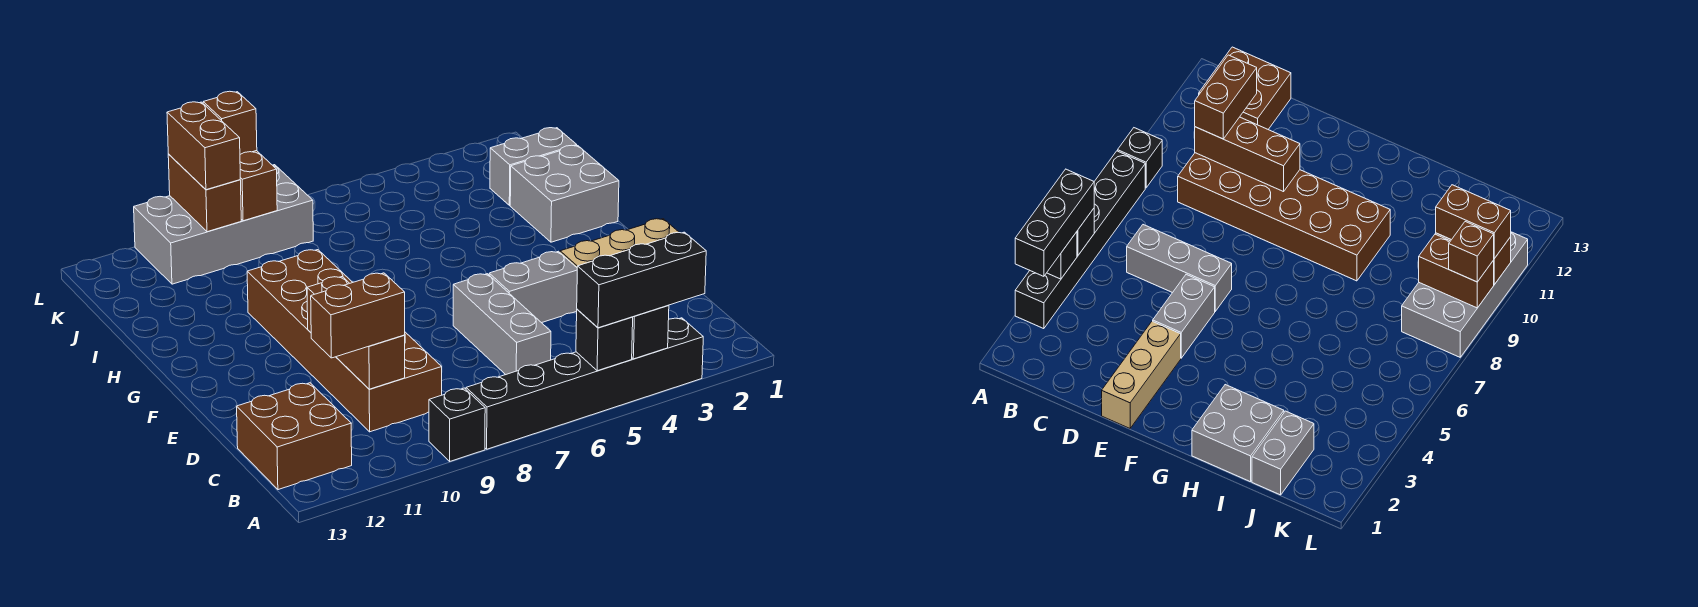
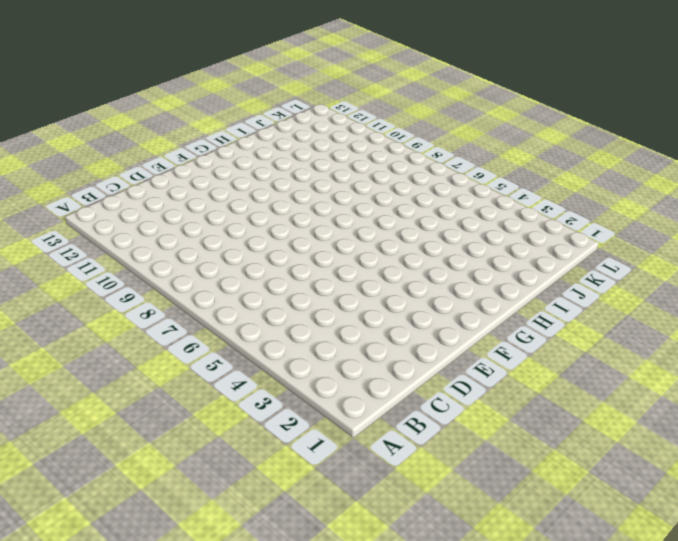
none -> black 1x6 brick [466,318,703,449]
none -> black 1x1 brick [429,388,485,461]
none -> brown 2x2 brick [237,383,352,490]

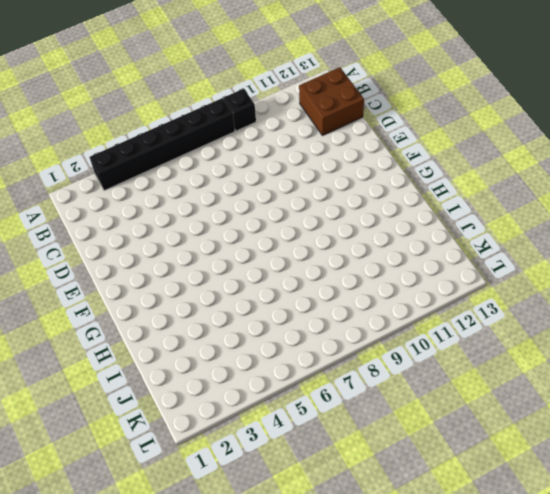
none -> grey 1x3 brick [453,274,551,375]
none -> brown 2x6 brick [247,250,442,432]
none -> tan 1x3 brick [560,219,679,267]

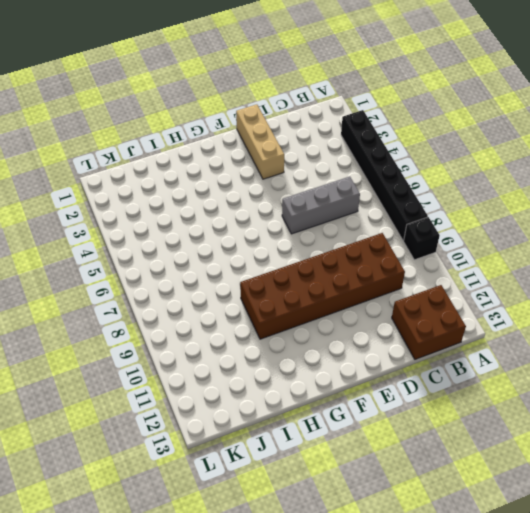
none -> grey 1x2 brick [489,251,577,323]
none -> grey 2x2 brick [510,145,619,242]
none -> grey 1x2 brick [490,128,577,205]

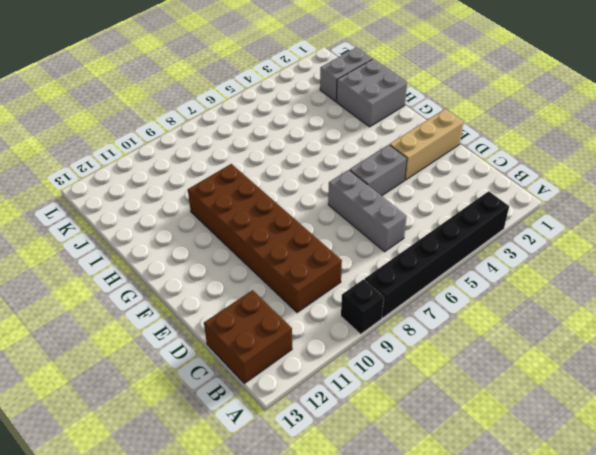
none -> grey 2x4 brick [134,165,313,284]
none -> black 1x1 brick [632,305,669,359]
none -> black 1x1 brick [576,309,633,371]

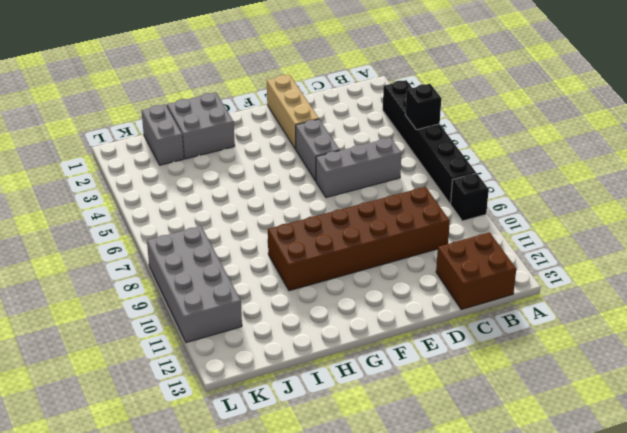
none -> black 1x1 brick [632,305,669,359]
none -> brown 1x3 brick [307,277,405,389]
none -> brown 1x2 brick [240,151,277,221]

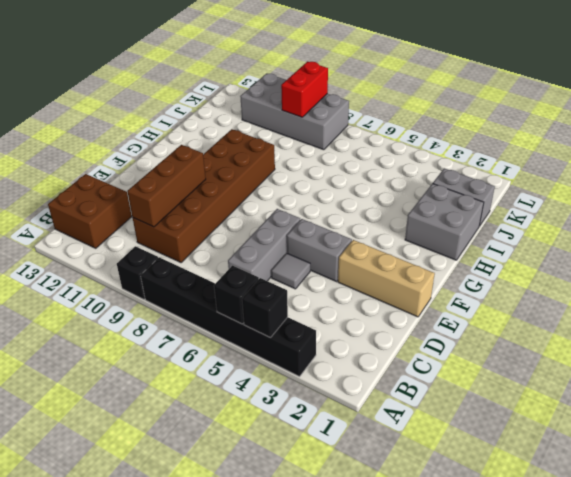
grey 1x1 tile [271,253,310,289] -> none
red 1x2 brick [281,62,328,117] -> brown 1x2 brick [240,151,277,221]
none -> brown 1x2 brick [168,154,241,232]
none -> black 1x3 brick [577,232,706,328]
none -> brown 1x2 brick [311,273,405,358]

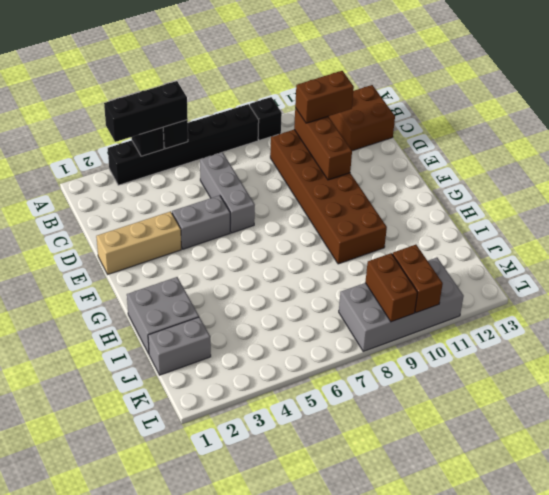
none -> brown 1x2 brick [167,102,240,190]
none -> brown 1x1 brick [203,91,257,154]

